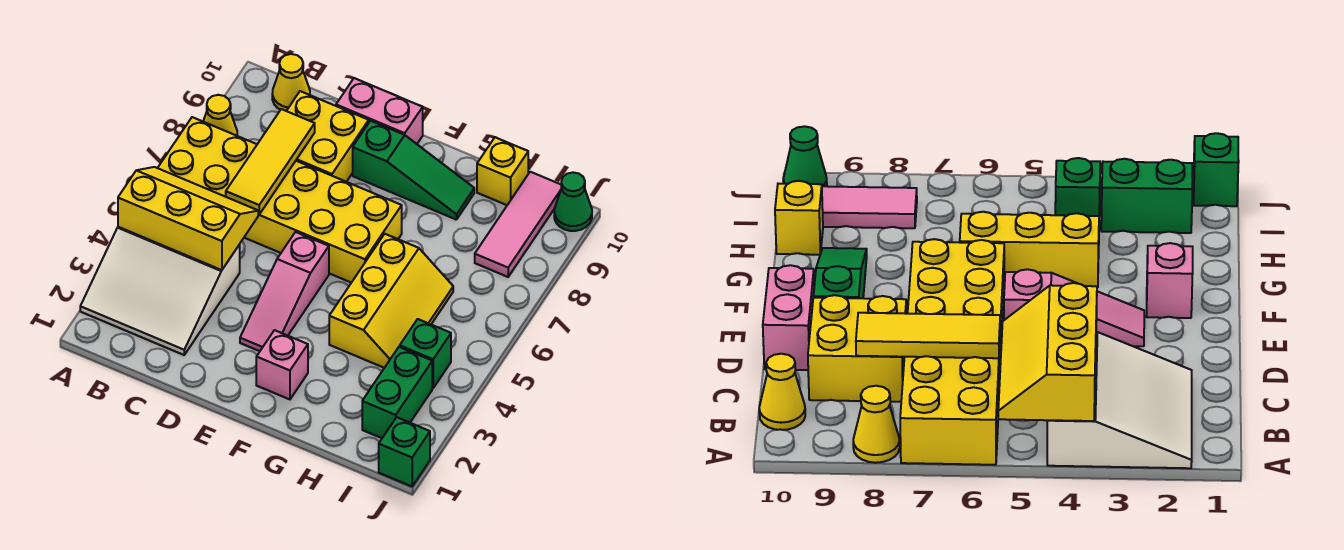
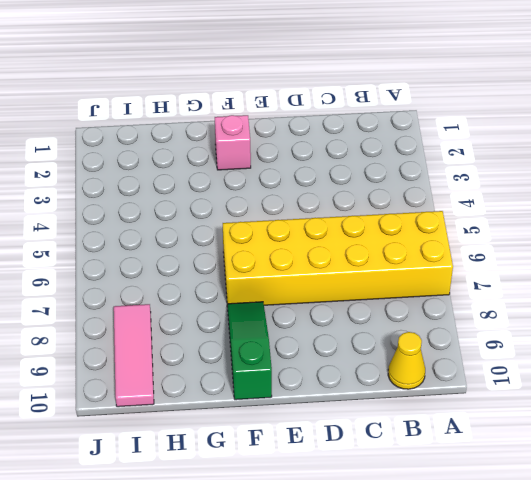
green 1x3 slope [228,302,272,400] -> green 1x3 slope turned to [353,121,474,220]
none -> white 3x3 slope [80,227,240,355]
none -> yellow 1x1 cone [203,95,237,136]
none -> yellow 2x2 brick [287,91,369,182]

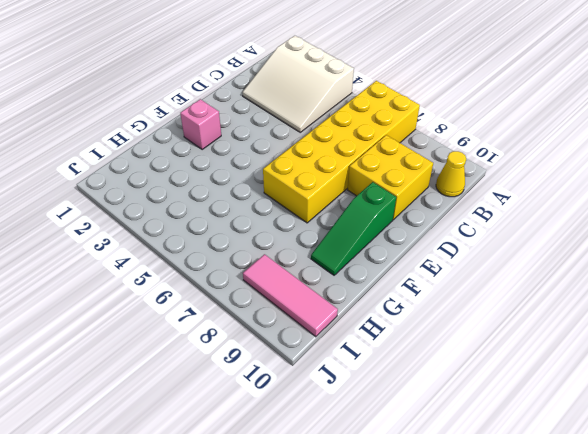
white 3x3 slope [243,36,354,132] -> white 3x3 slope turned to [80,227,240,355]
none -> yellow 1x1 cone [203,95,237,136]
none -> pink 1x2 brick [336,78,423,144]
none -> pink 1x3 slope [240,232,329,351]

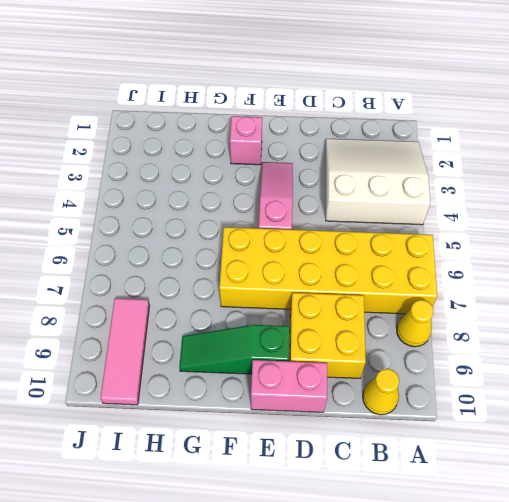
none -> yellow 2x3 slope [329,234,453,368]
none -> yellow 1x1 brick [477,137,528,205]
none -> green 1x2 brick [362,347,432,438]

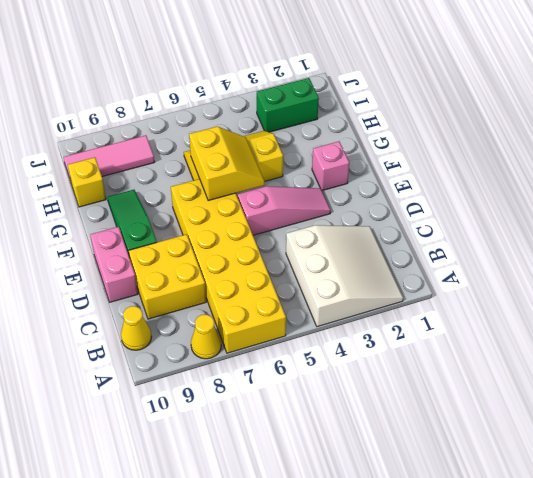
yellow 2x2 slope [189,127,265,201] -> none
none -> green 1x1 brick [400,319,451,388]
none -> green 1x1 brick [379,417,430,486]
none -> green 1x1 cone [554,172,592,231]

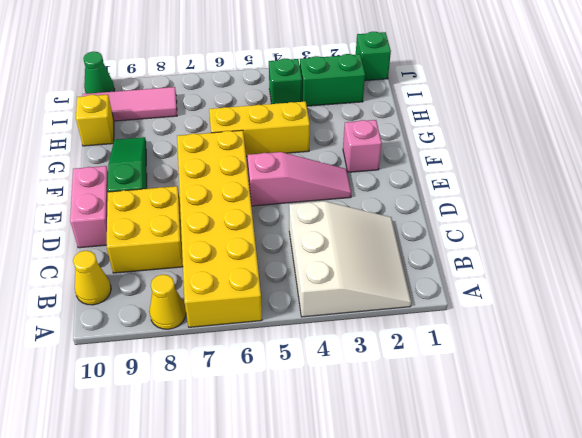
none -> yellow 2x3 slope [118,167,259,270]
none -> yellow 1x3 tile [226,109,315,214]

